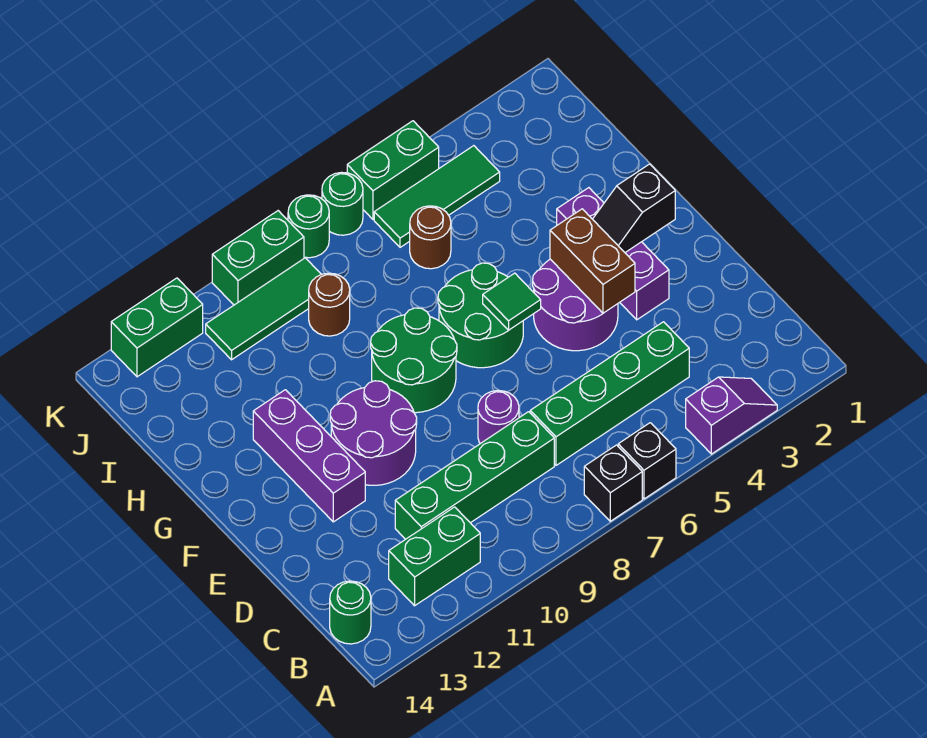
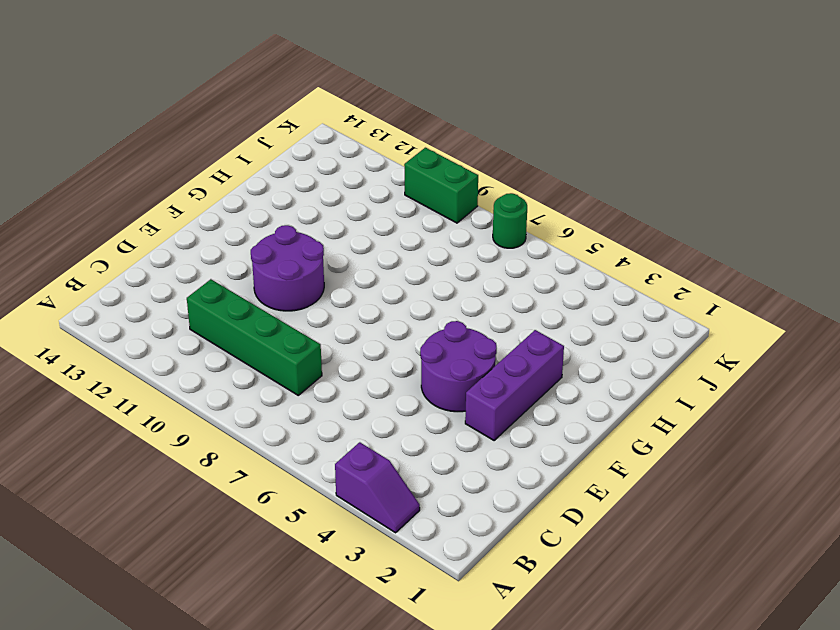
none -> black 1x1 brick [618,423,676,499]
none -> black 1x1 brick [584,445,642,521]
none -> green 1x2 brick [389,507,480,606]

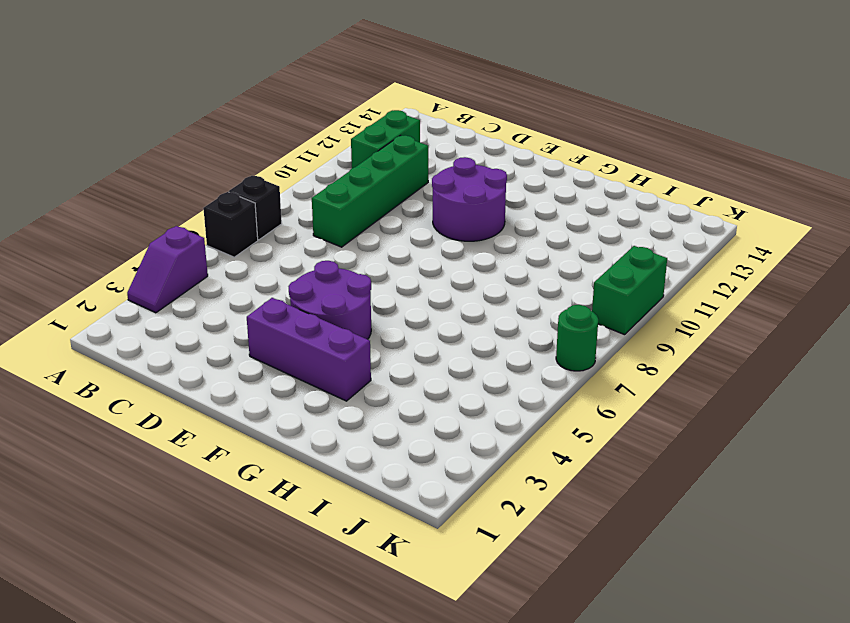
none -> green 1x1 round brick [330,581,371,644]
none -> green 1x4 brick [530,322,689,465]
none -> purple 1x1 round brick [478,391,519,444]

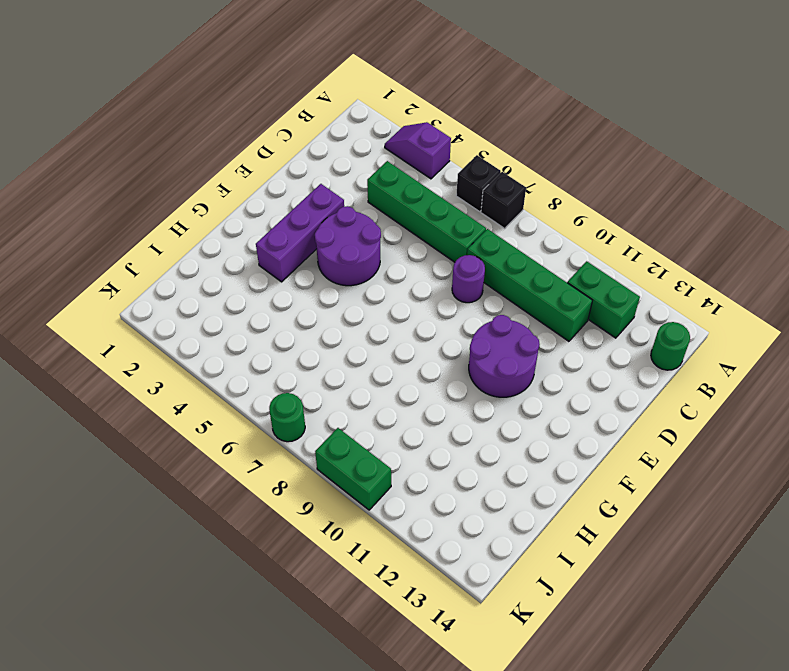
none -> purple 1x3 brick [253,390,365,522]
none -> green 2x2 round brick [438,263,523,368]
none -> green 2x2 round brick [371,308,457,413]

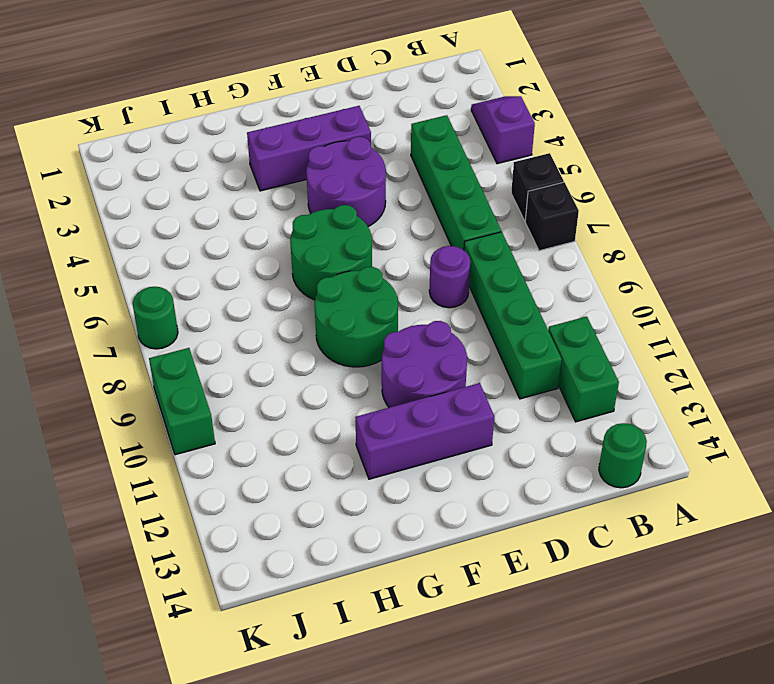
none -> brown 1x1 round brick [410,206,451,269]
none -> brown 1x1 round brick [309,273,350,336]
none -> green 1x3 tile [374,146,500,247]

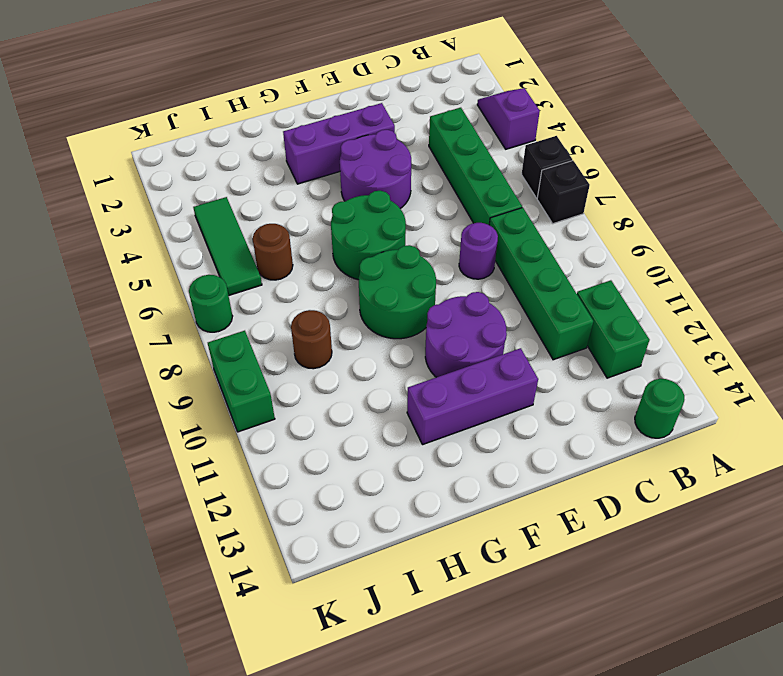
none -> green 1x3 tile [206,258,321,360]
none -> green 1x2 brick [347,121,439,219]
none -> green 1x1 round brick [288,195,329,258]

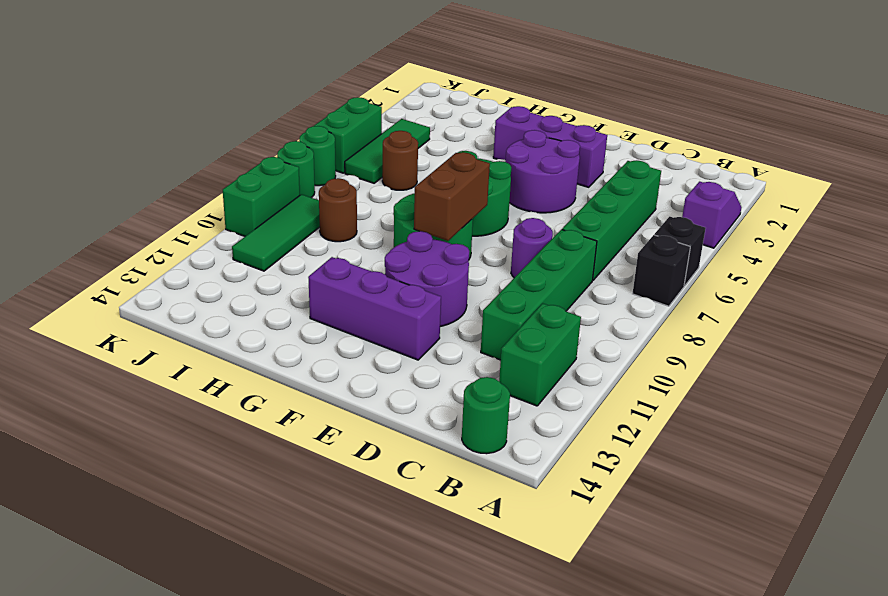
brown 1x2 brick [414,152,490,241] -> brown 1x2 brick turned to [550,209,635,313]
none -> green 1x2 brick [111,278,203,377]
none -> black 1x2 slope [593,164,675,252]
none -> green 1x1 tile [483,273,541,330]

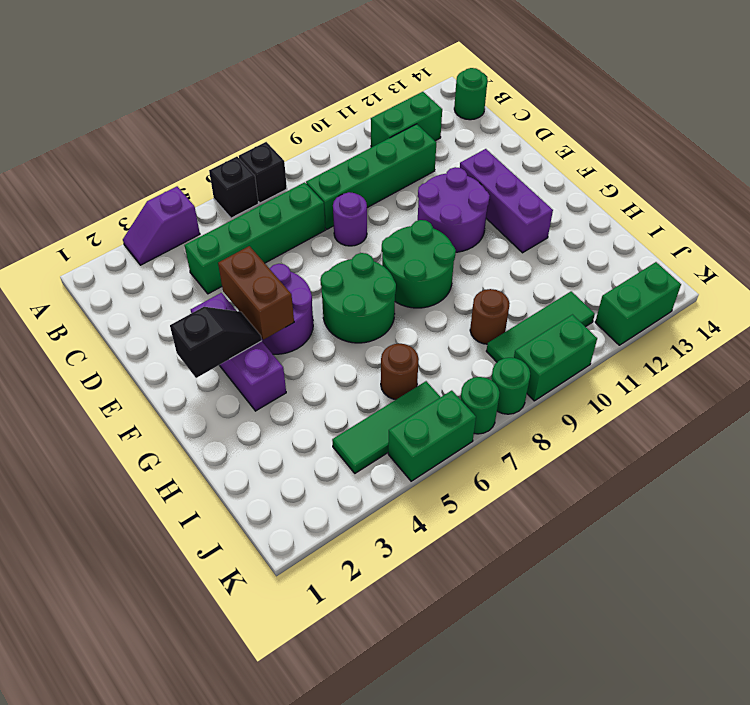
none -> green 1x1 tile [483,273,541,330]

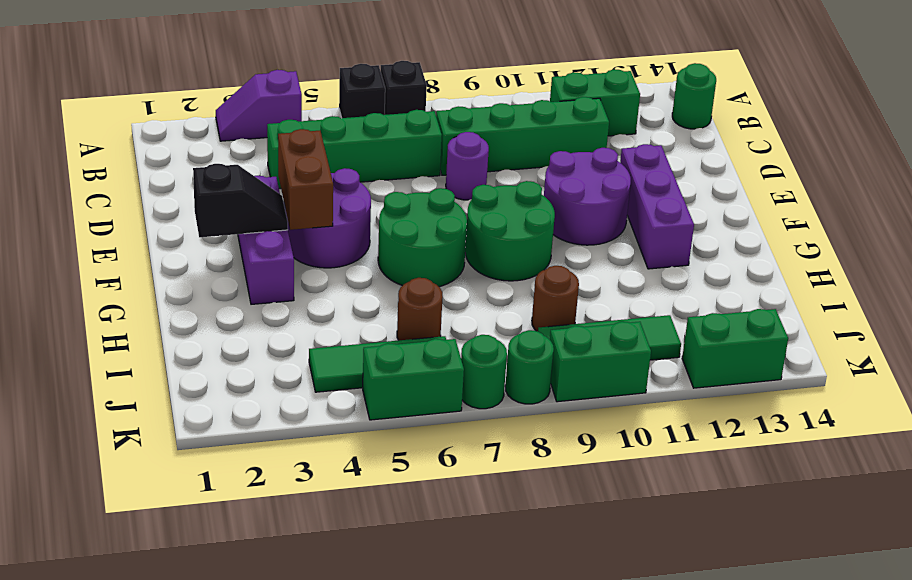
none -> green 1x1 tile [483,273,541,330]

